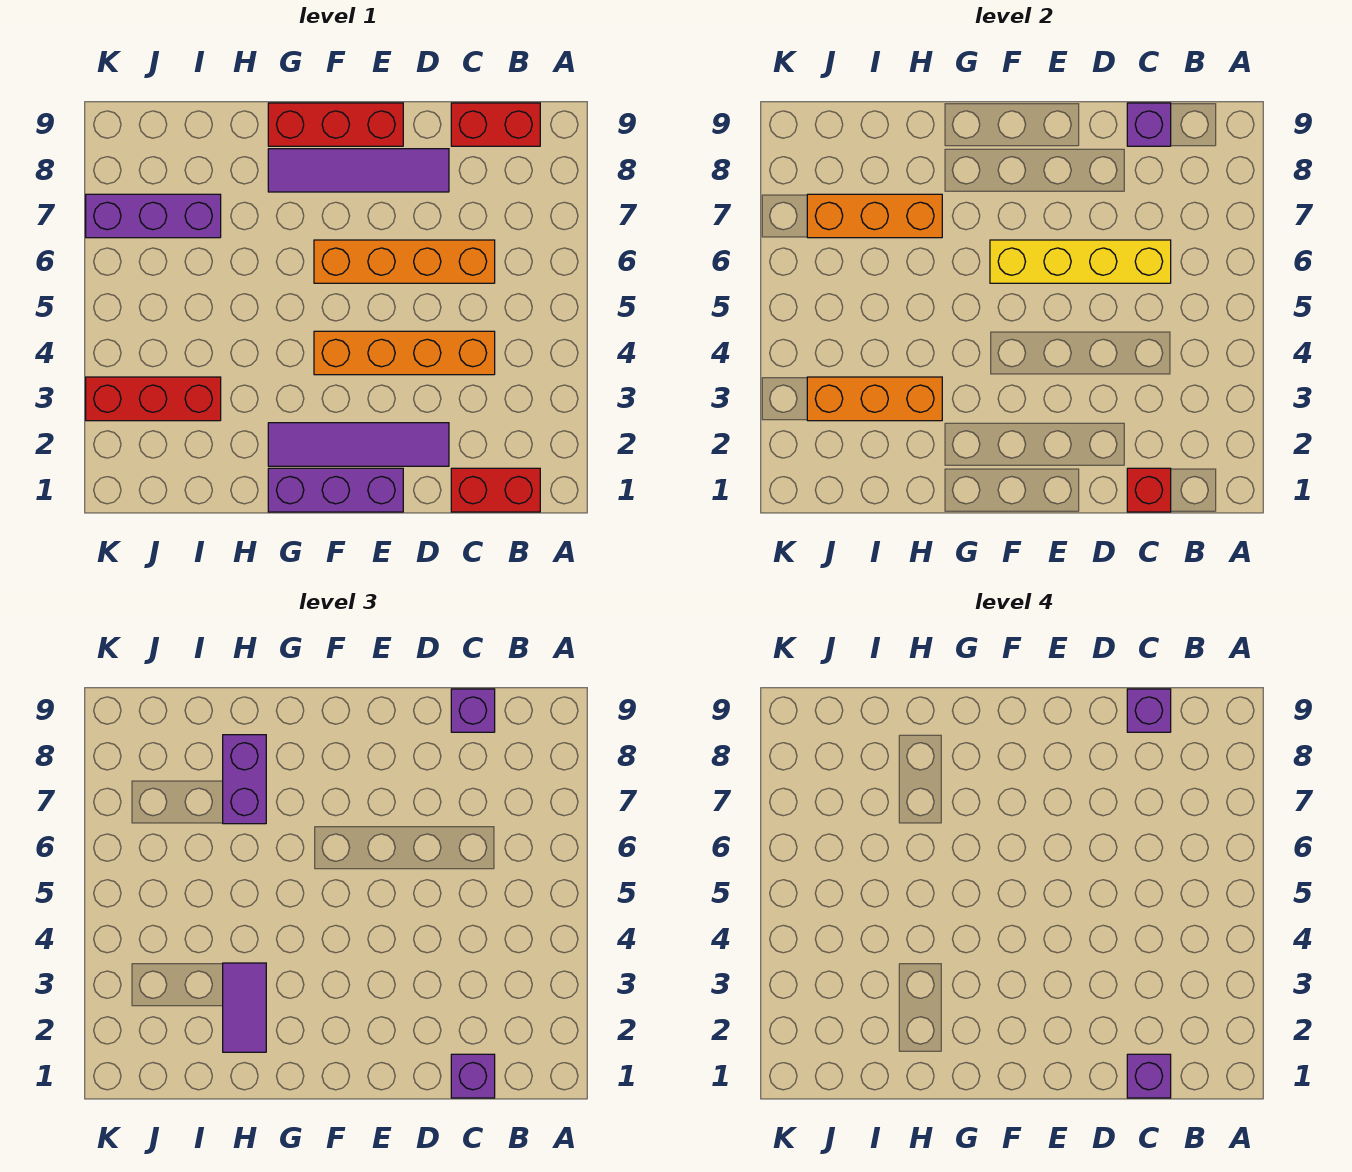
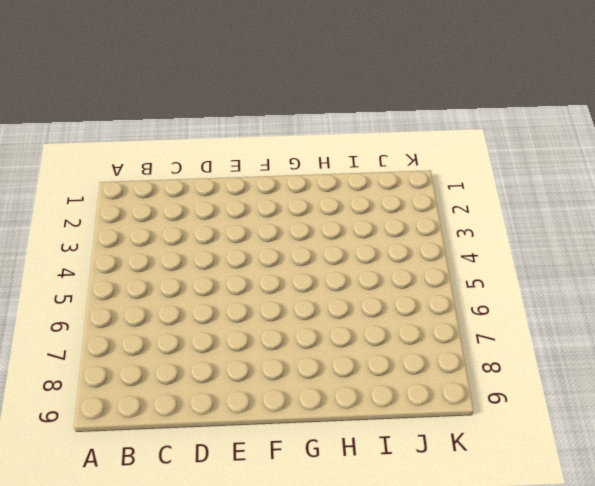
none -> red 1x2 brick [451,468,540,512]
none -> red 1x2 brick [451,103,540,146]
none -> orange 1x4 brick [314,331,495,375]

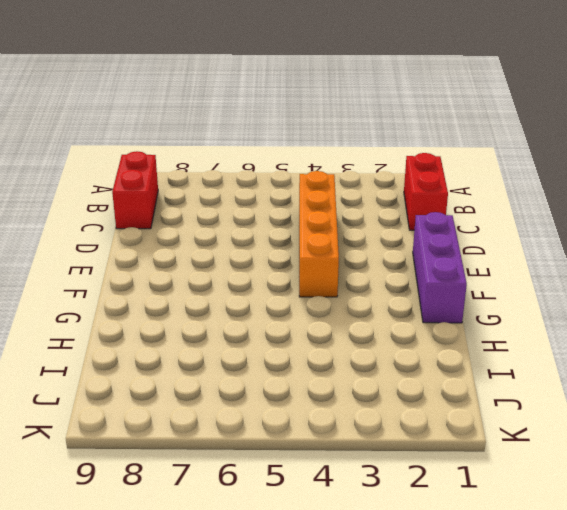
none -> orange 1x4 brick [314,240,495,283]
none -> purple 1x4 tile [268,423,449,466]
none -> purple 1x4 tile [268,149,449,192]

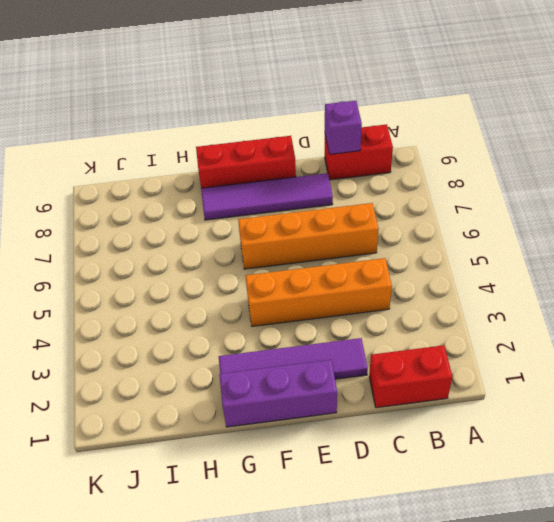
none -> red 1x3 brick [86,377,221,421]
none -> purple 1x3 brick [86,194,221,238]
none -> red 1x1 brick [1127,468,1171,512]

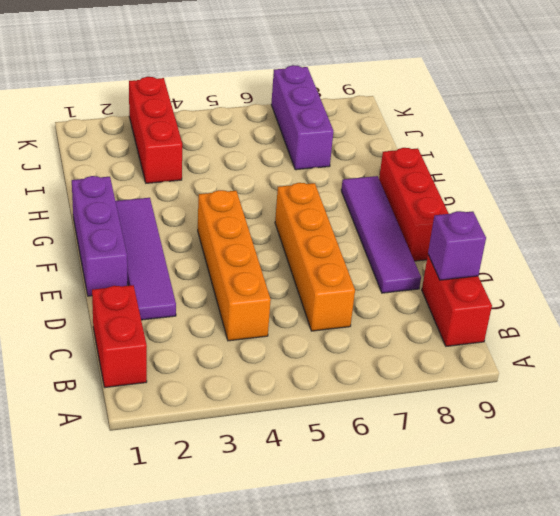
none -> red 1x1 brick [1127,468,1171,512]
none -> yellow 1x4 brick [990,240,1171,283]
none -> orange 1x3 brick [807,377,942,421]

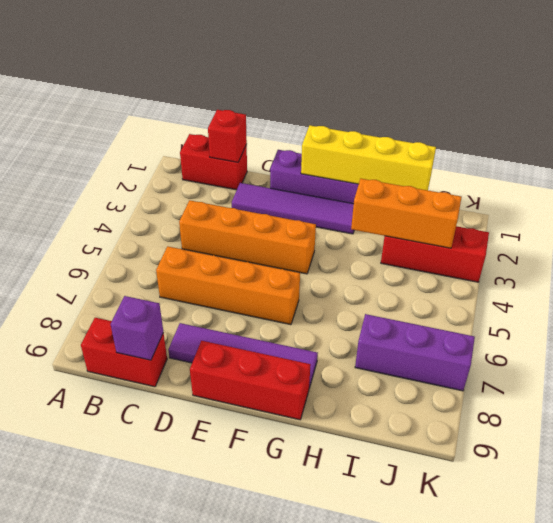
yellow 1x4 brick [301,125,436,190] -> yellow 1x4 brick moved to [990,240,1171,283]
none -> orange 1x3 brick [807,194,942,238]
none -> purple 1x1 brick [451,1054,495,1098]
none -> purple 1x1 brick [451,689,495,732]

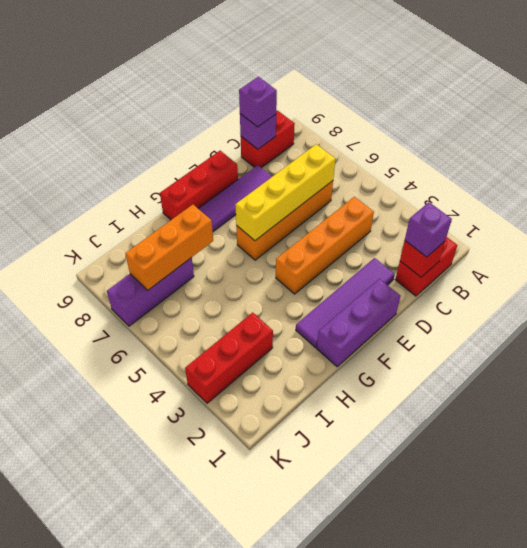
none -> orange 1x3 brick [807,377,942,421]
none -> purple 1x2 tile [223,963,266,1052]
none -> purple 1x2 brick [223,735,266,824]

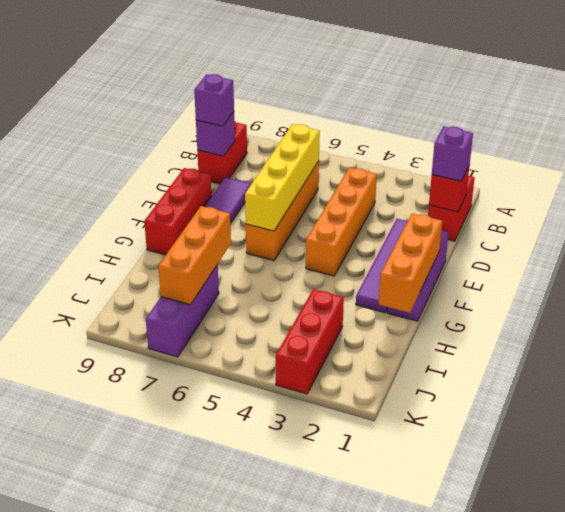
orange 1x3 brick [379,213,442,313] -> orange 1x3 brick moved to [807,377,942,421]
none -> purple 1x2 tile [223,963,266,1052]
none -> purple 1x2 brick [223,735,266,824]
none -> purple 1x1 brick [1127,1054,1171,1098]

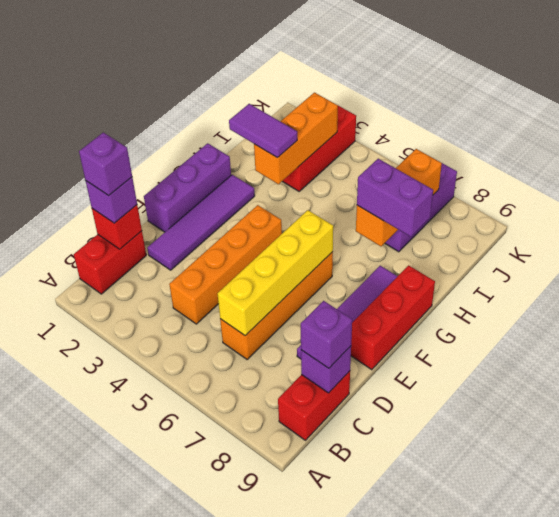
none -> purple 1x1 brick [1127,689,1171,732]

